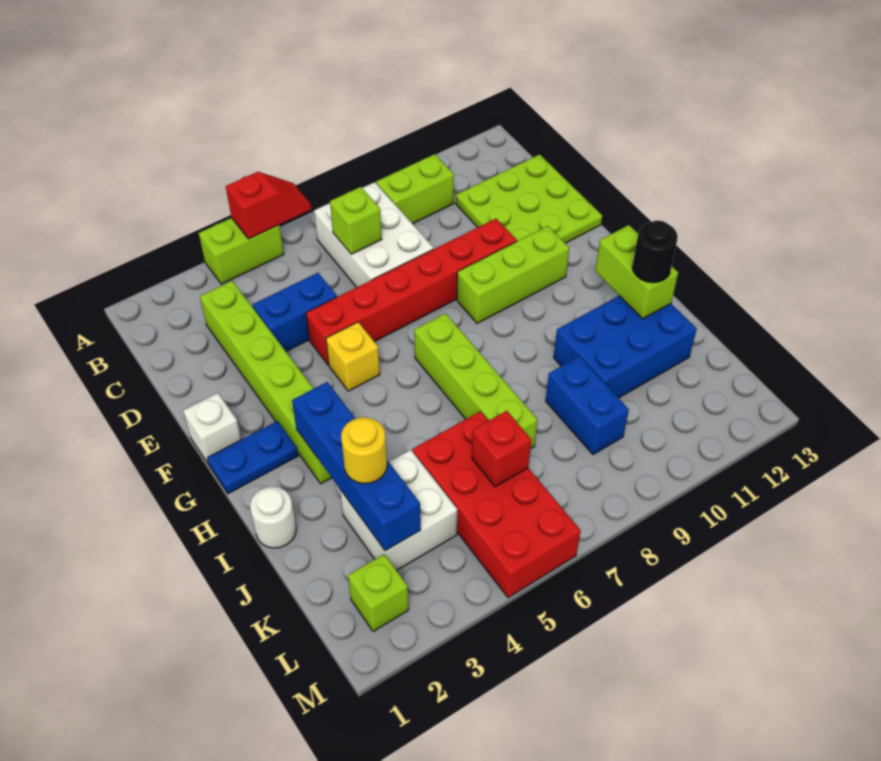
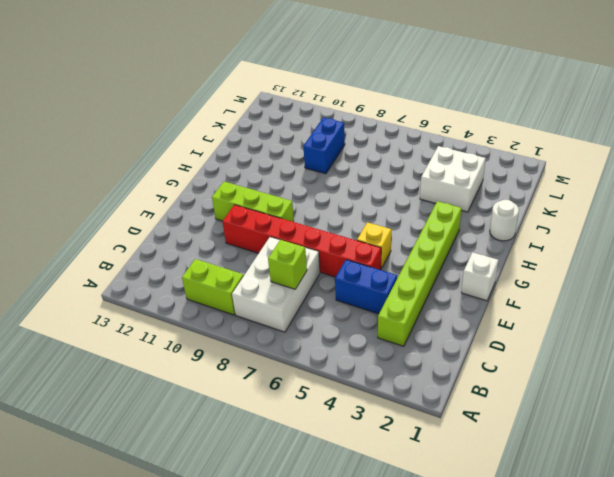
none -> lime 1x2 brick [199,218,284,284]
none -> lime 3x3 plate [456,154,602,243]
none -> blue 1x2 plate [207,421,298,494]

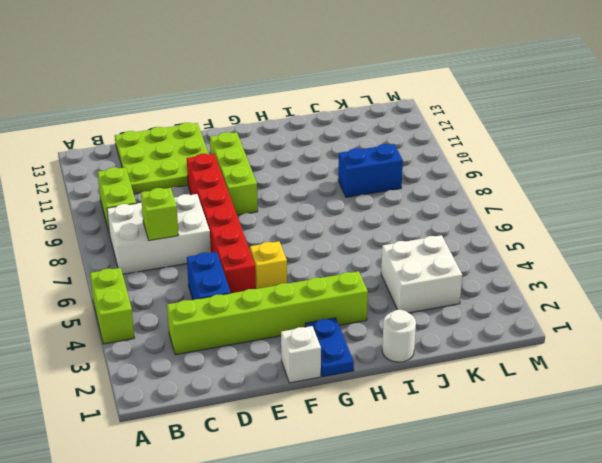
none -> lime 1x4 brick [414,313,537,449]
none -> blue 2x3 brick [554,296,697,398]
none -> red 2x4 brick [413,411,581,598]

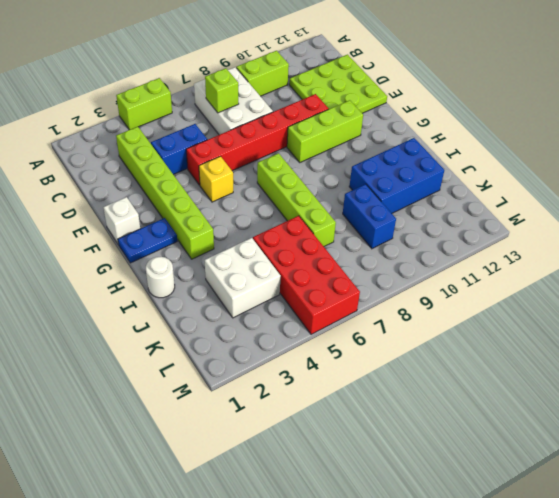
none -> lime 1x1 brick [348,554,409,632]
none -> red 1x2 slope [226,172,312,239]
none -> blue 1x4 brick [292,382,421,551]

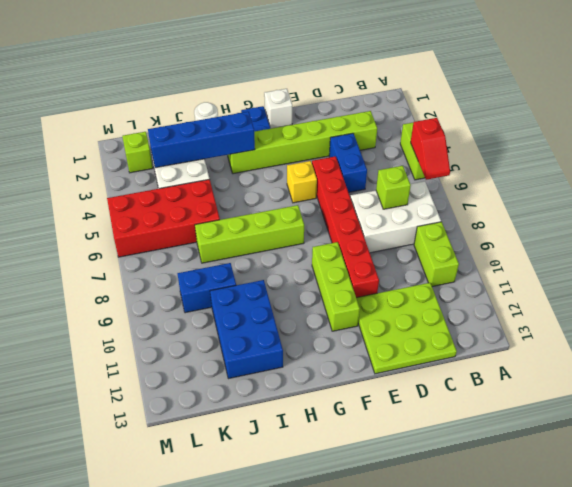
none -> lime 1x2 brick [595,225,678,319]
none -> red 1x1 brick [472,411,531,487]
none -> black 1x1 round brick [632,220,678,283]

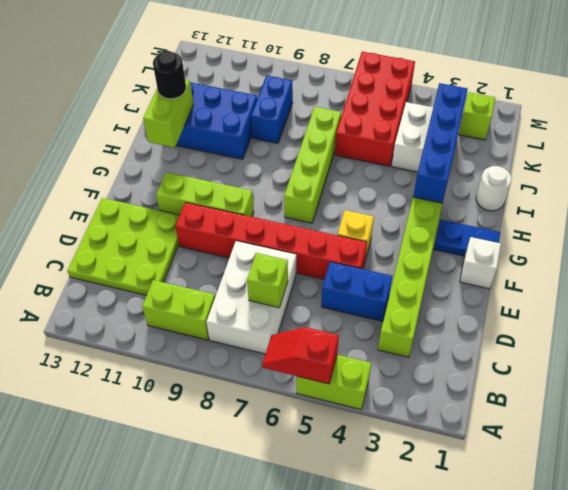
none -> red 1x1 brick [472,411,531,487]
none -> yellow 1x1 round brick [341,417,387,484]

